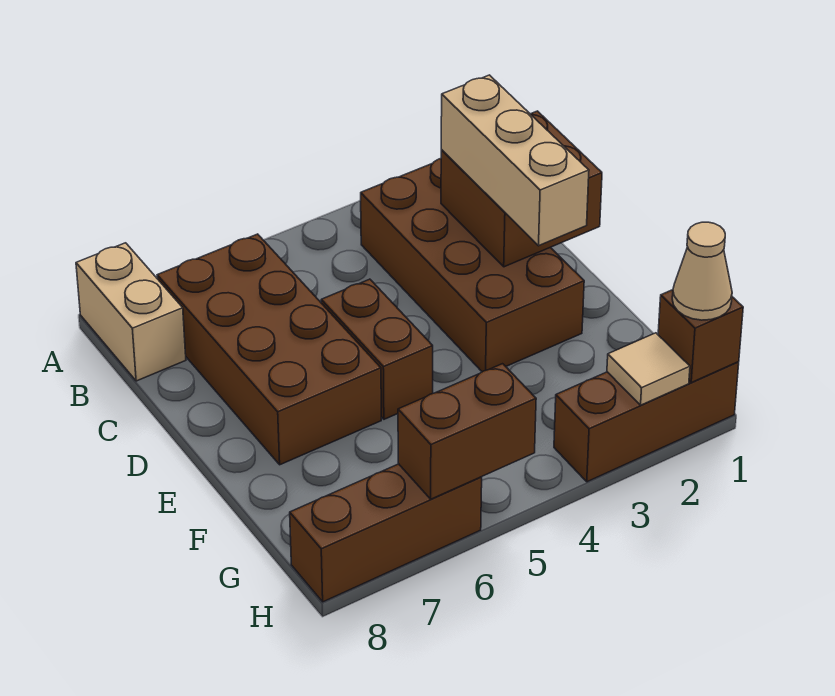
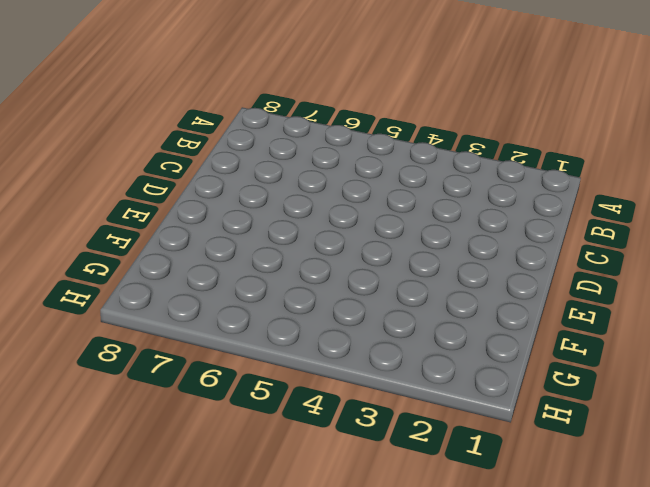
none -> tan 1x2 brick [76,243,186,381]
none -> brown 2x4 brick [361,159,584,372]
none -> brown 2x4 brick [157,234,381,465]

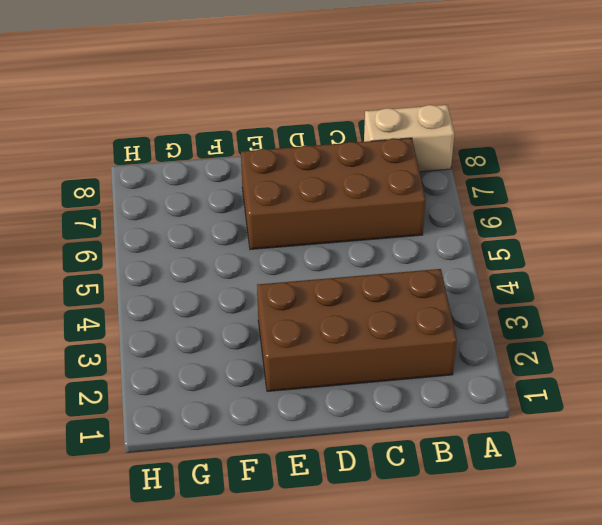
none -> brown 1x2 brick [321,279,433,419]
none -> brown 1x3 brick [554,362,739,482]
none -> brown 1x3 brick [290,464,482,602]

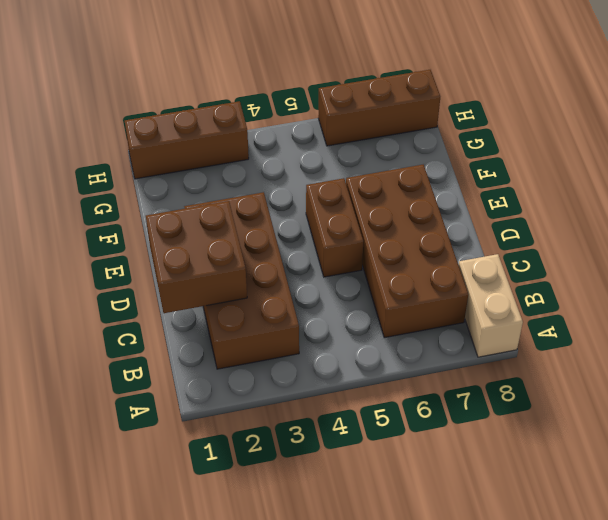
none -> brown 1x1 brick [658,290,743,383]
none -> tan 1x1 tile [607,333,690,405]
none -> brown 1x2 brick [398,364,536,499]

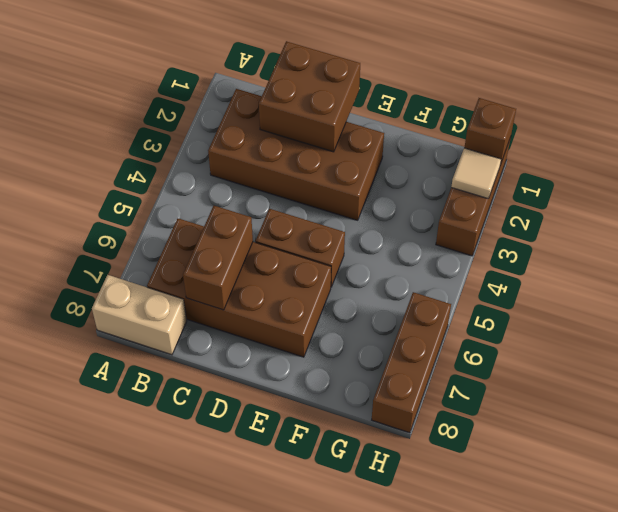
brown 1x2 brick [183,205,253,310] -> brown 1x2 brick moved to [398,364,536,499]
none -> tan 1x3 brick [441,75,589,246]
none -> tan 1x1 cone [672,222,732,320]

